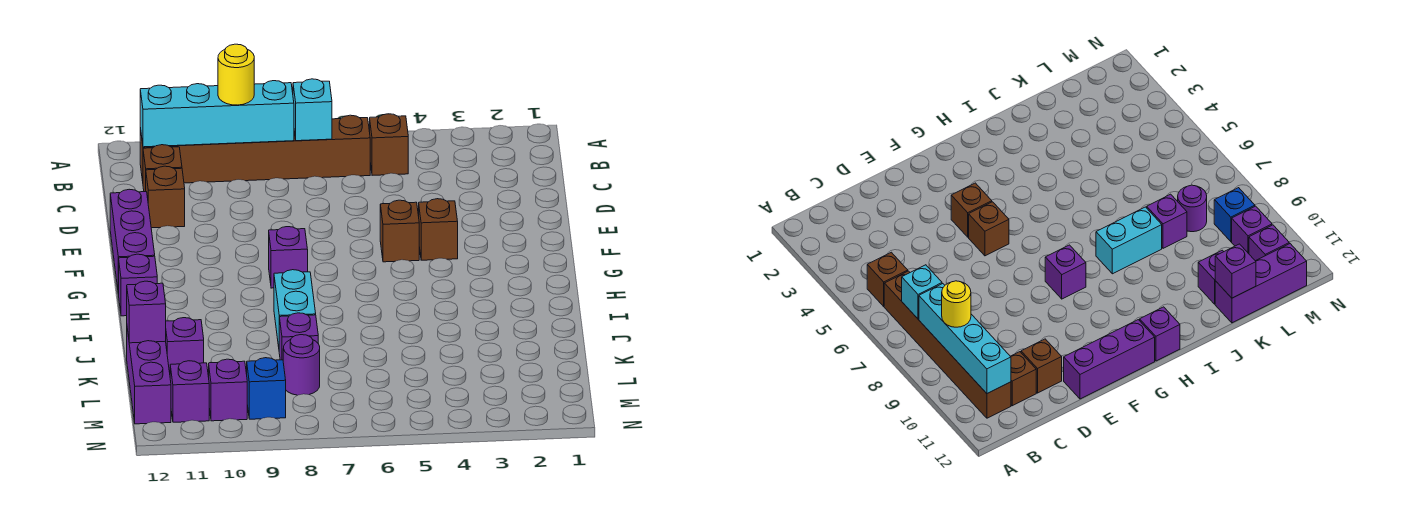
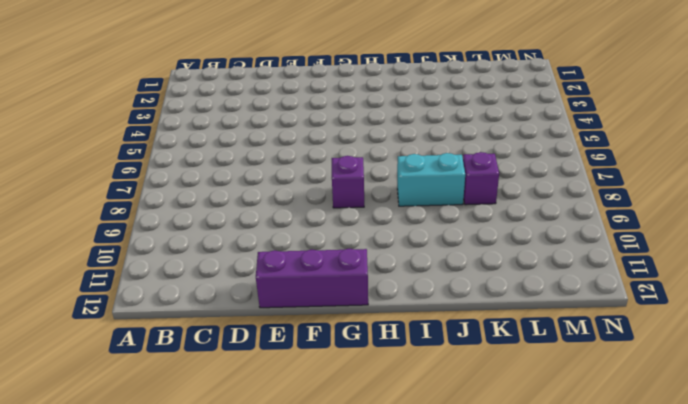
none -> brown 1x1 brick [370,114,408,175]
none -> brown 1x6 brick [140,115,370,183]
none -> brown 1x1 brick [143,145,182,192]

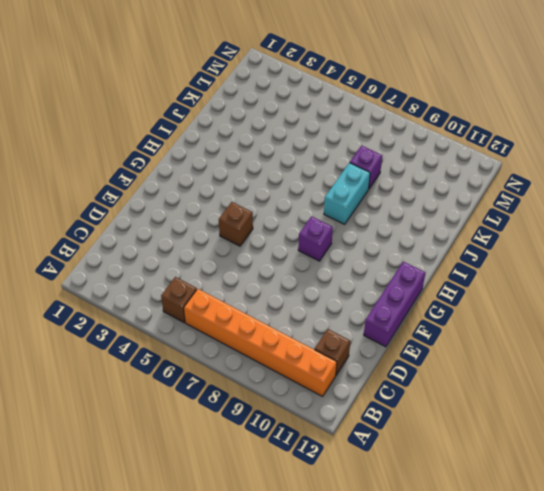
orange 1x6 brick [184,289,337,397] -> brown 1x6 brick [140,115,370,183]
none -> brown 1x1 brick [146,166,185,228]
none -> brown 1x1 brick [419,199,458,260]
none -> purple 1x1 brick [119,254,157,316]

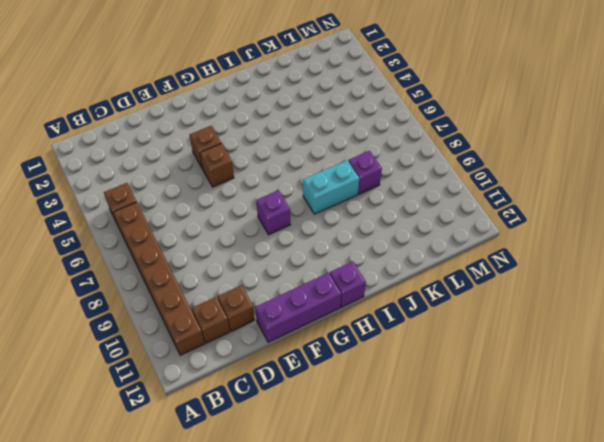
none -> purple 1x1 brick [166,318,204,372]
none -> purple 1x3 brick [127,329,171,424]
none -> purple 1x1 round brick [283,335,320,395]

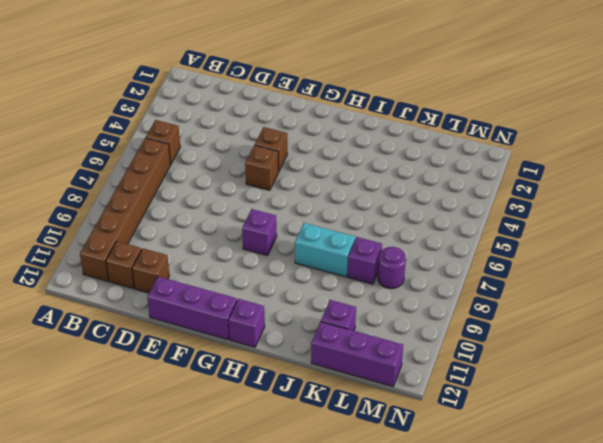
none -> blue 1x1 brick [247,358,286,419]
none -> purple 1x1 brick [209,359,247,421]
none -> purple 1x1 brick [170,361,209,422]

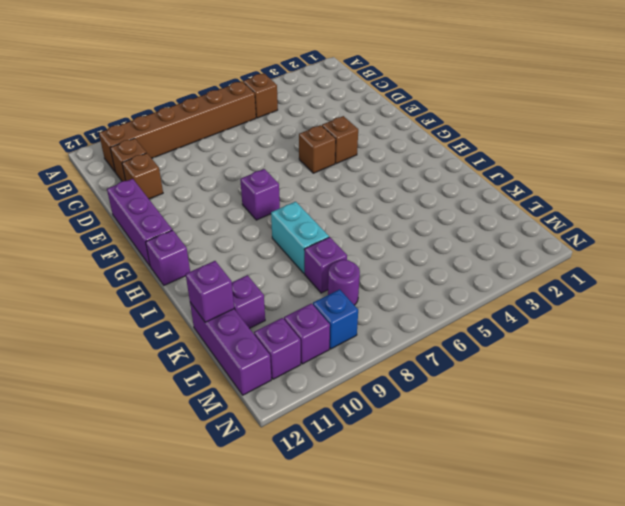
none -> cyan 1x1 brick [293,79,332,141]
none -> cyan 1x4 brick [140,81,294,147]
none -> yellow 1x1 round brick [218,44,254,105]

